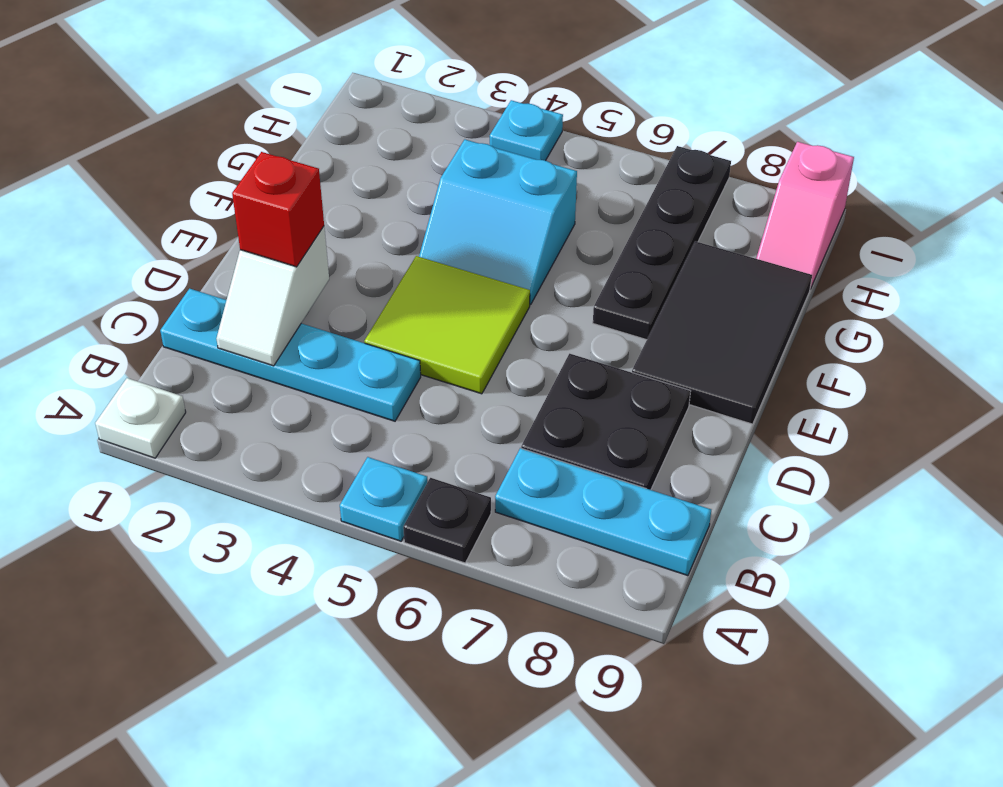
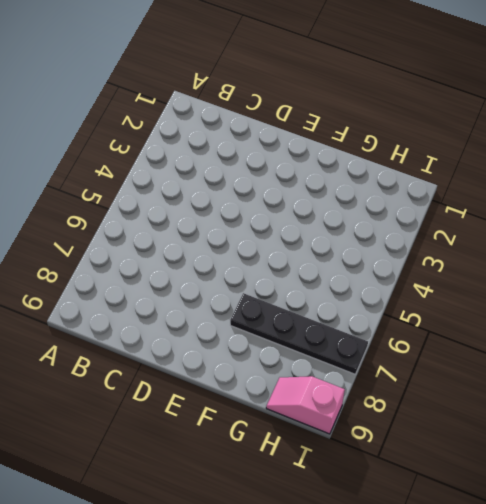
none -> white 1x1 plate [95,378,186,458]
none -> cyan 1x1 plate [340,457,427,541]
none -> black 1x1 plate [403,478,491,563]

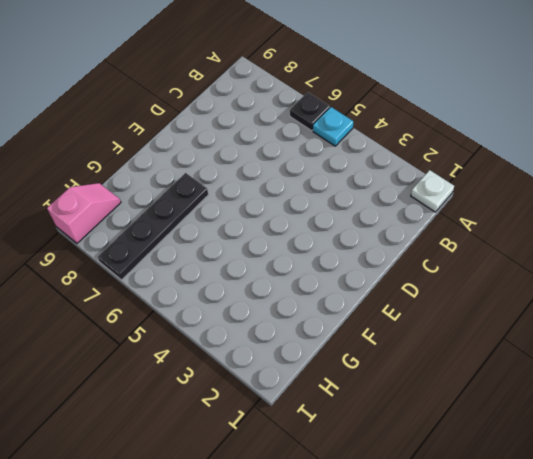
none -> cyan 1x3 plate [495,448,711,576]
none -> cyan 1x4 plate [160,289,421,421]
none -> black 2x2 plate [521,354,690,490]

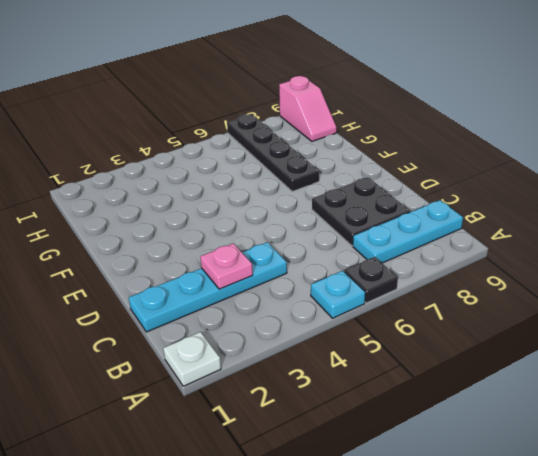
pink 1x1 plate [200,243,253,289] -> none
none -> lime 2x2 tile [364,256,530,394]
none -> black 2x3 tile [632,241,812,424]
none -> cyan 2x2 slope [419,140,577,305]

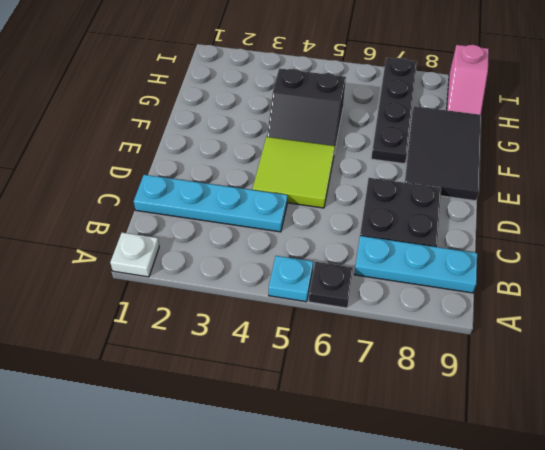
black 2x2 slope [267,68,346,153] -> cyan 2x2 slope [419,140,577,305]
none -> cyan 1x1 plate [490,100,563,161]
none -> white 1x2 slope [216,226,329,366]
none -> red 1x1 brick [232,152,324,267]

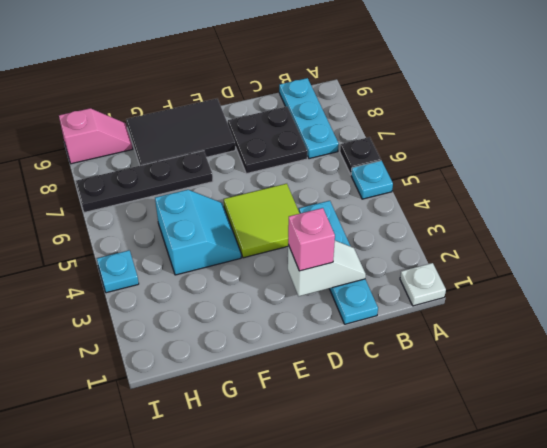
pink 1x1 brick [288,208,335,271] -> red 1x1 brick [232,152,324,267]

